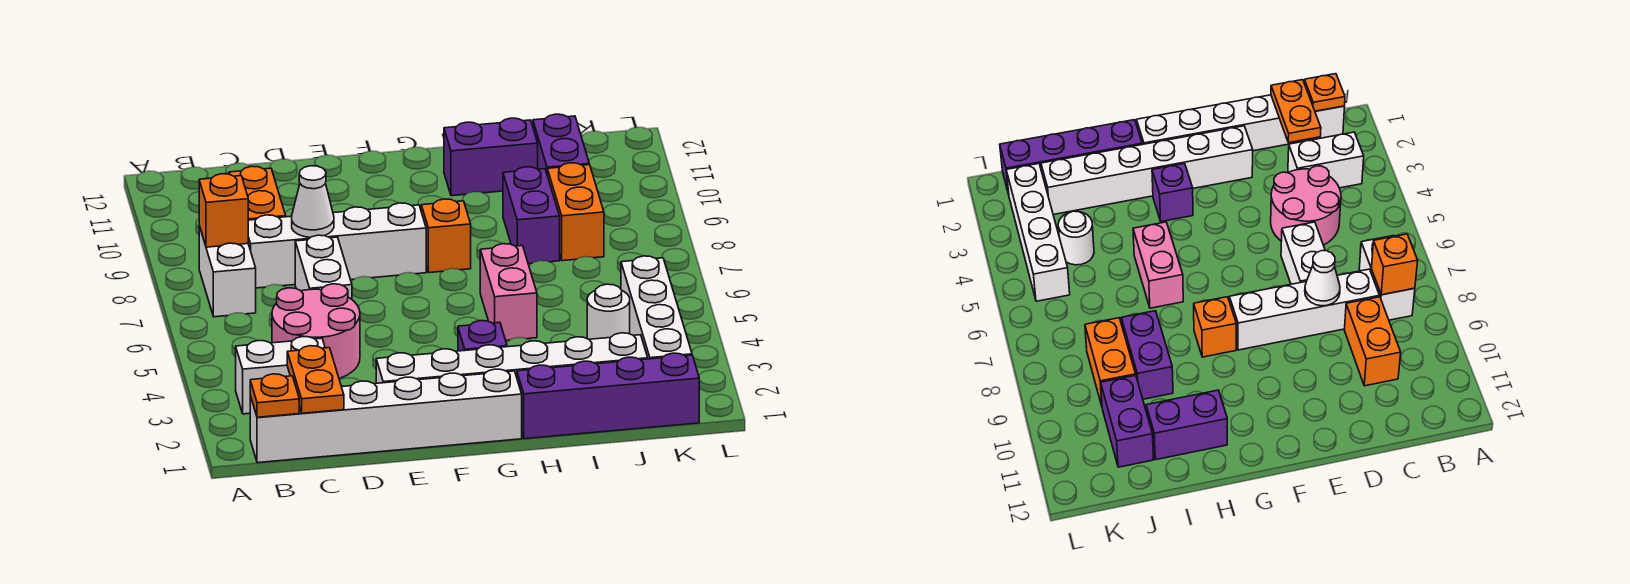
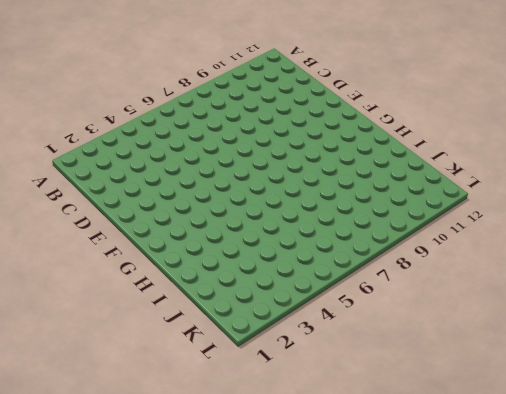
none -> white 1x6 brick [250,369,522,463]
none -> white 1x2 brick [236,337,325,414]
none -> white 1x2 brick [199,226,256,317]

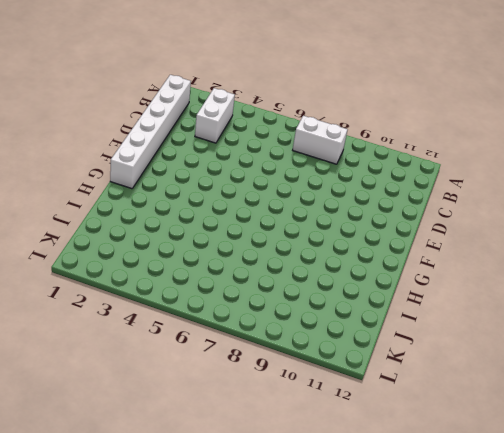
none -> pink 2x2 round brick [272,284,360,378]
none -> white 1x4 brick [248,203,426,288]
none -> orange 1x2 brick [229,166,286,220]

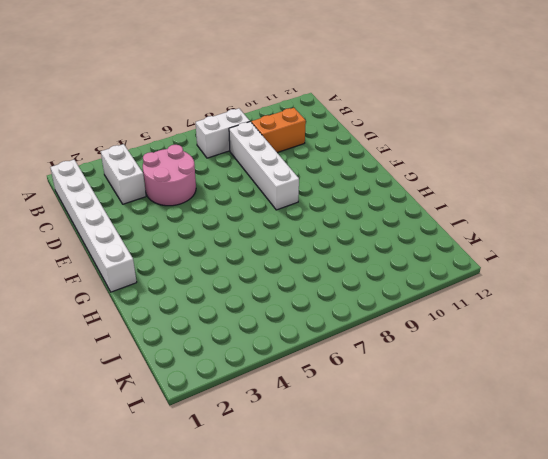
none -> white 1x2 brick [295,235,352,299]
none -> white 1x6 brick [376,333,648,383]
none -> purple 1x1 brick [458,321,507,351]

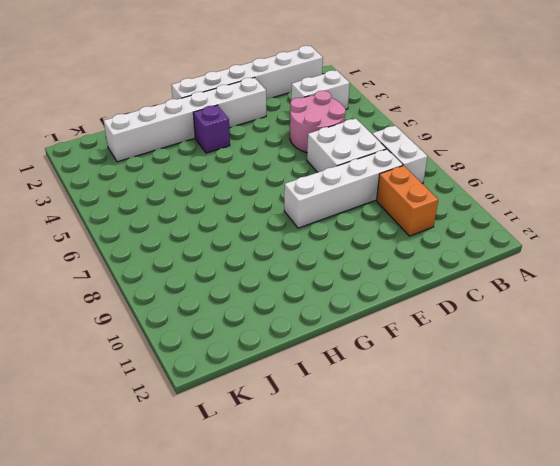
white 2x2 brick [307,119,386,172] -> white 1x2 brick [295,235,352,299]
none -> orange 1x1 brick [421,199,471,273]
none -> purple 1x4 brick [517,353,699,439]
none -> pink 1x2 brick [480,244,537,340]

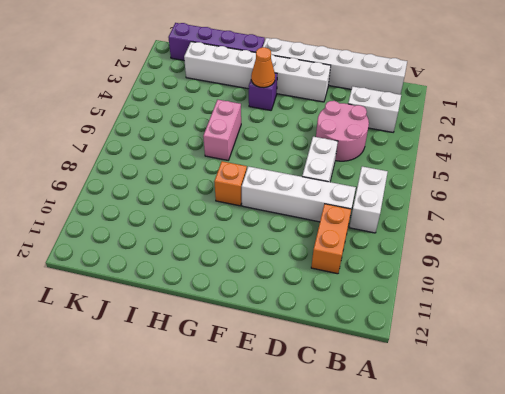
orange 1x1 cone [251,47,275,88] -> none
none -> purple 1x2 brick [444,118,538,196]
none -> purple 1x2 brick [503,167,560,264]
none -> white 1x1 round brick [587,284,630,339]

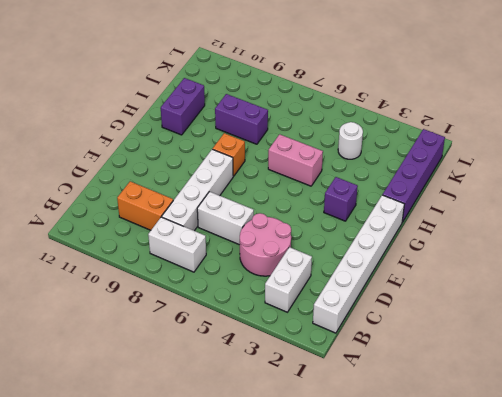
none -> white 1x6 brick [376,333,648,383]
none -> orange 1x2 brick [547,163,604,261]
none -> purple 1x2 brick [533,114,589,173]

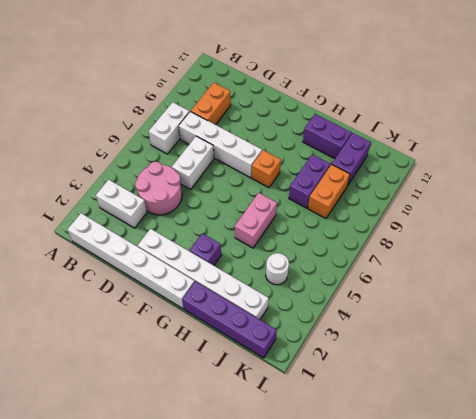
none -> white 1x4 brick [621,256,692,359]
none -> orange 1x1 plate [250,374,299,417]
none -> orange 1x1 brick [199,174,248,247]

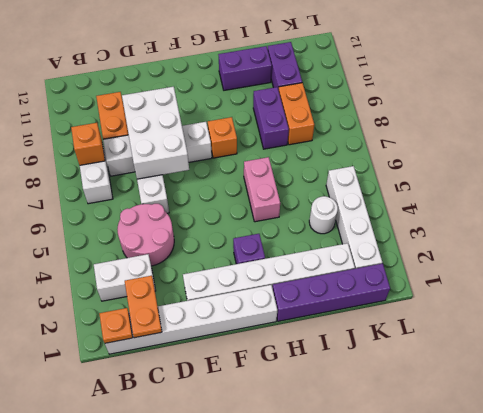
white 2x3 brick [122,87,189,179] -> white 1x1 cone [292,166,334,237]

